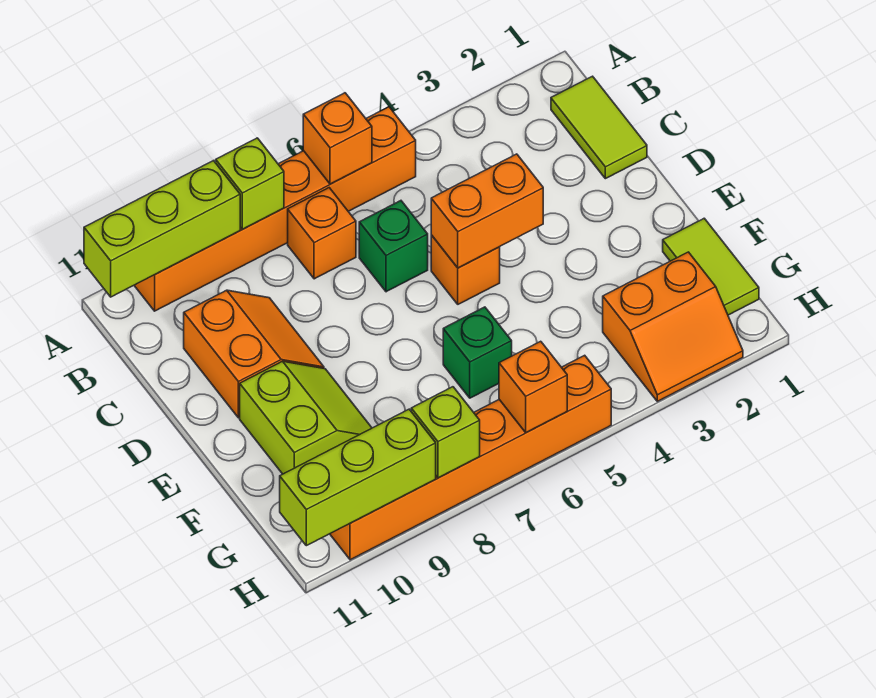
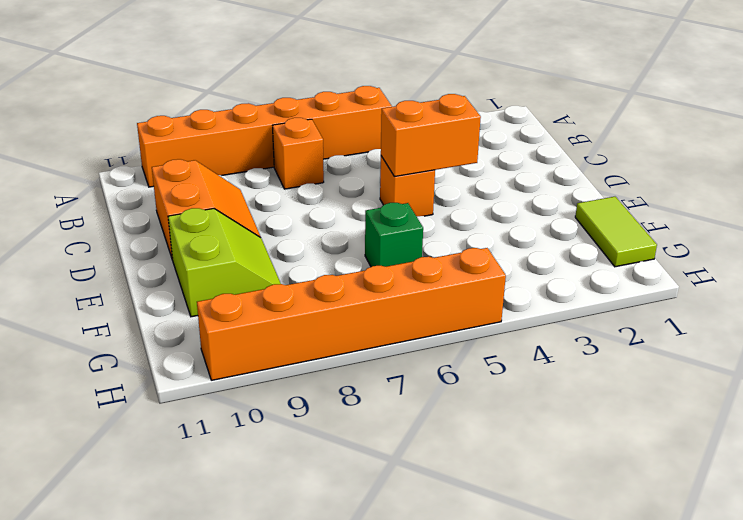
none -> lime 1x2 tile [551,76,647,179]
none -> green 1x1 brick [359,201,428,292]
none -> orange 2x2 slope [603,252,743,401]

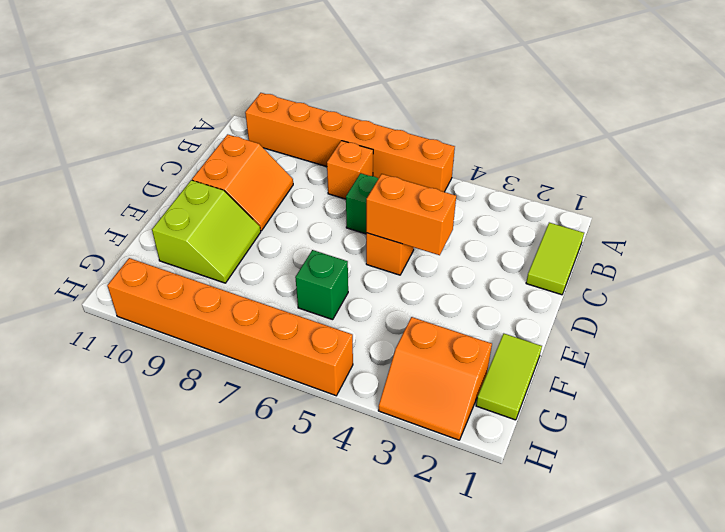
none -> orange 1x1 brick [303,93,372,184]
none -> lime 1x1 brick [216,138,284,229]
none -> lime 1x3 brick [84,161,240,297]

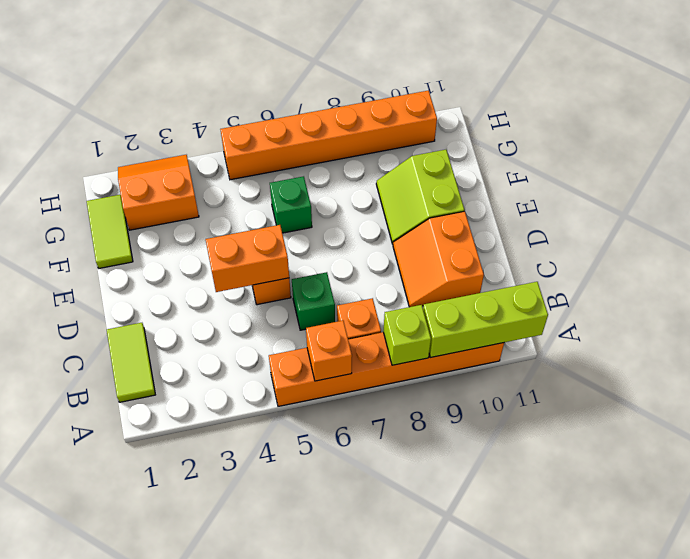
none -> orange 1x1 brick [499,341,567,433]
none -> lime 1x1 brick [411,387,480,478]
none -> lime 1x3 brick [280,409,436,546]

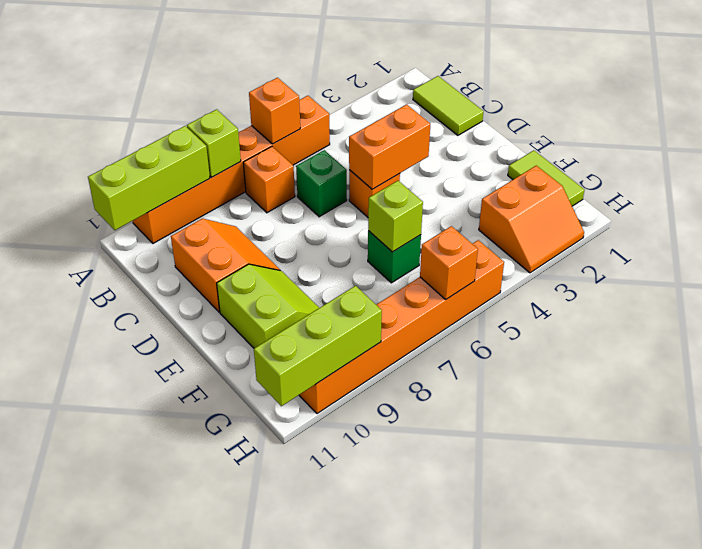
lime 1x1 brick [368,181,423,252] -> lime 1x1 brick moved to [411,387,480,478]

